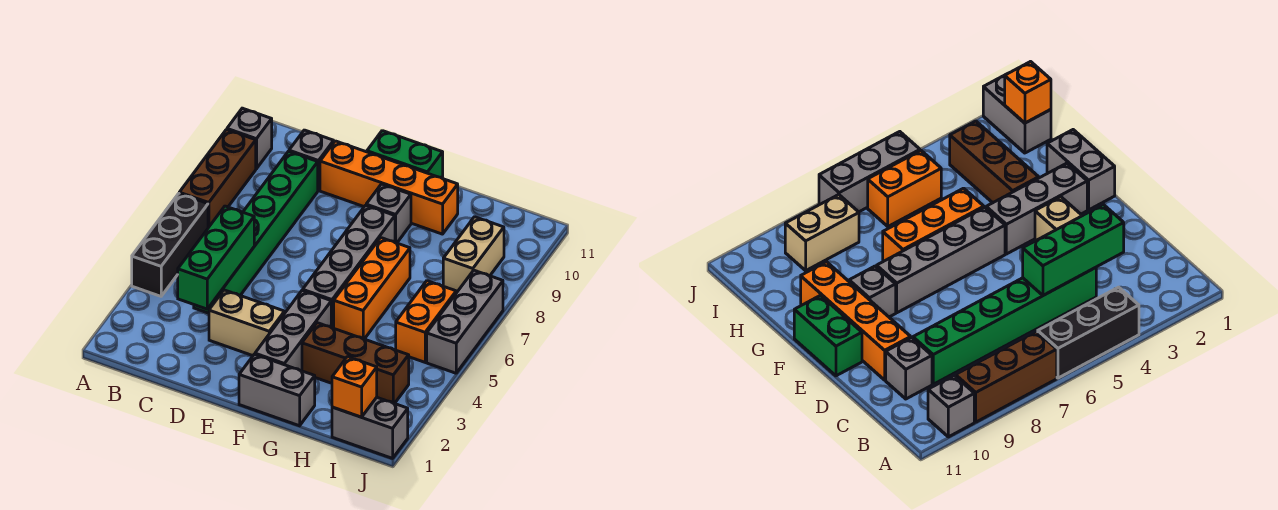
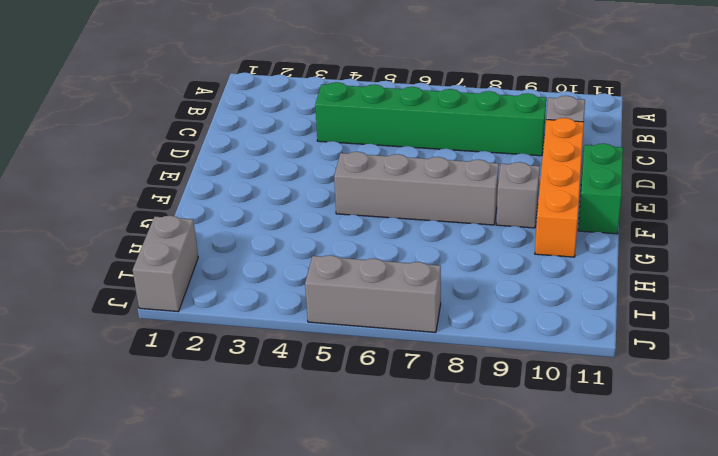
none -> black 1x3 brick [132,194,208,296]
none -> brown 1x3 brick [179,130,256,228]
none -> grey 1x1 brick [227,108,272,169]

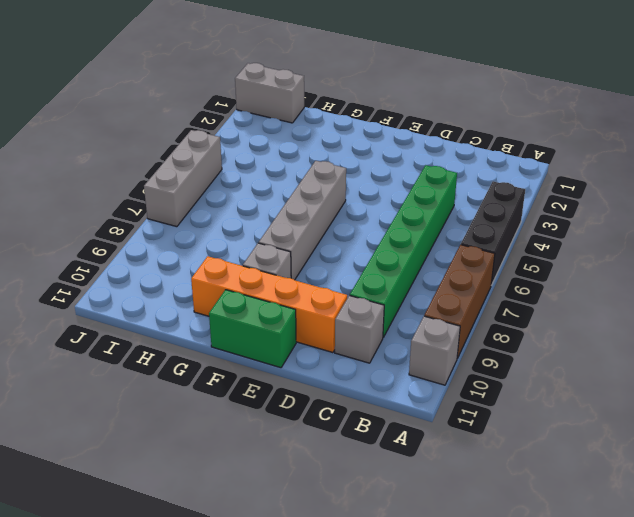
none -> tan 1x2 brick [209,290,285,356]
none -> grey 1x2 brick [239,354,315,426]
none -> grey 1x3 brick [255,290,331,371]

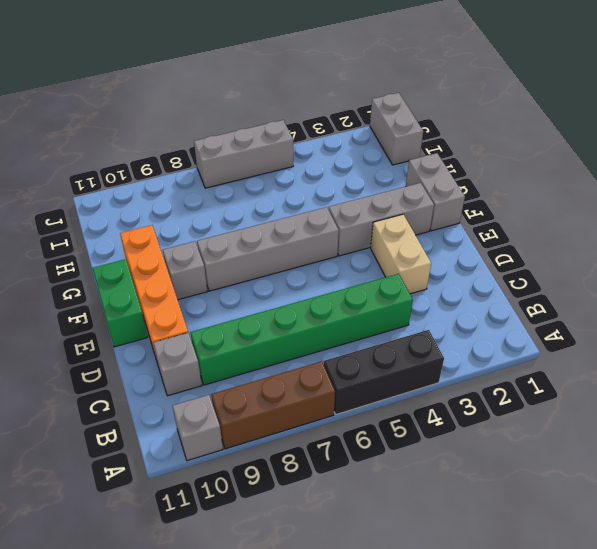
none -> brown 1x3 brick [302,323,409,404]
none -> orange 1x3 brick [334,238,410,339]
none -> orange 1x2 brick [396,281,456,362]

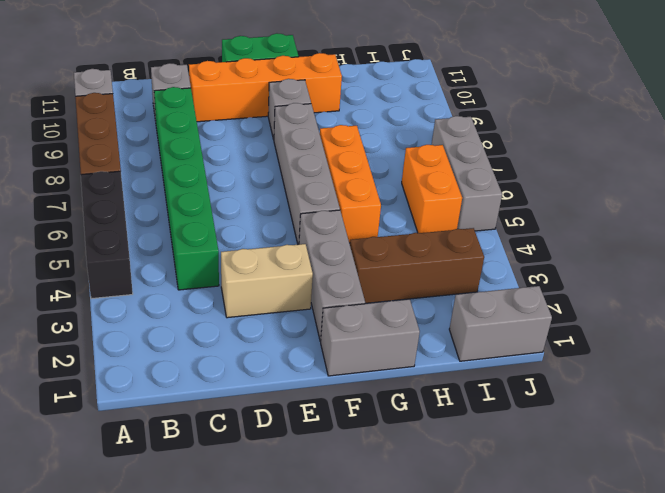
none -> tan 1x2 brick [443,217,504,293]
none -> green 1x3 brick [178,206,254,309]
none -> orange 1x1 brick [332,357,377,417]

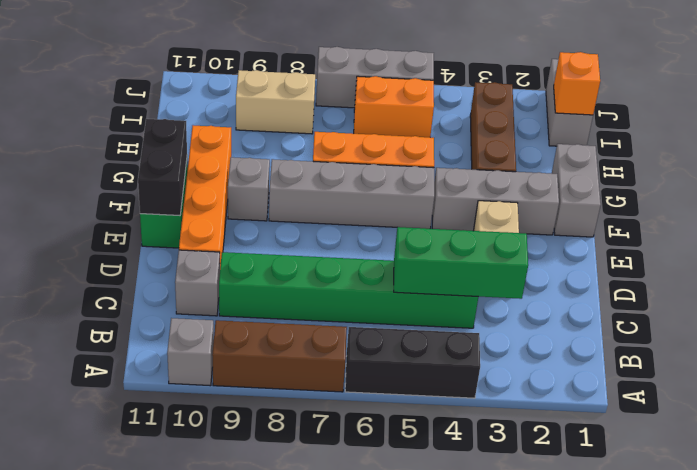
black 1x2 brick [138,119,187,216] -> none

